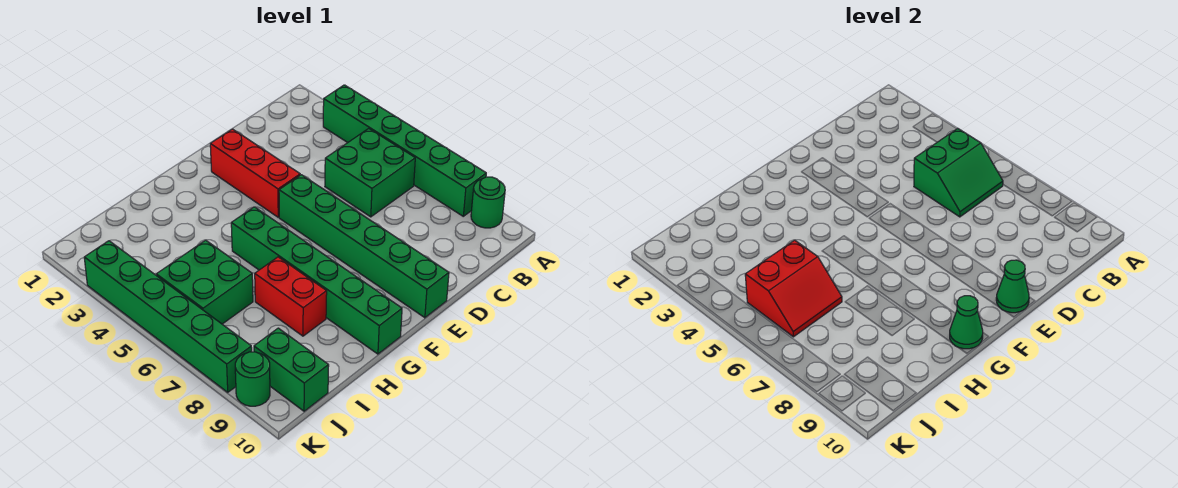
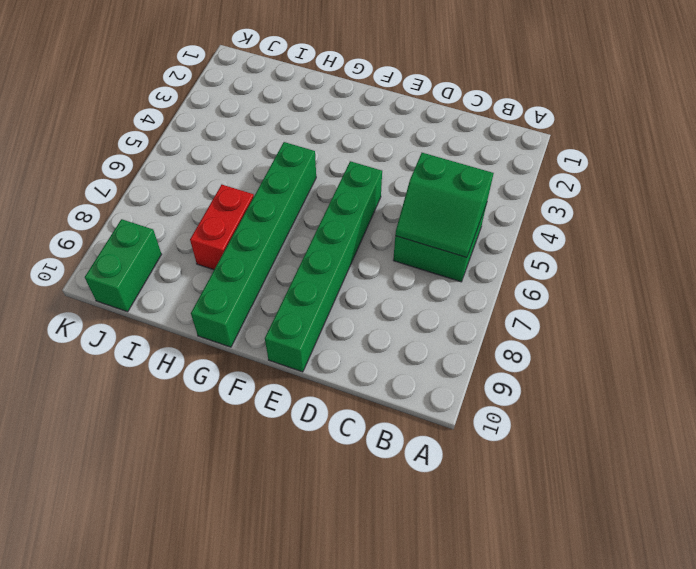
none -> green 1x6 brick [323,85,486,216]
none -> green 1x1 round brick [471,177,505,228]
none -> red 1x3 brick [210,129,300,217]

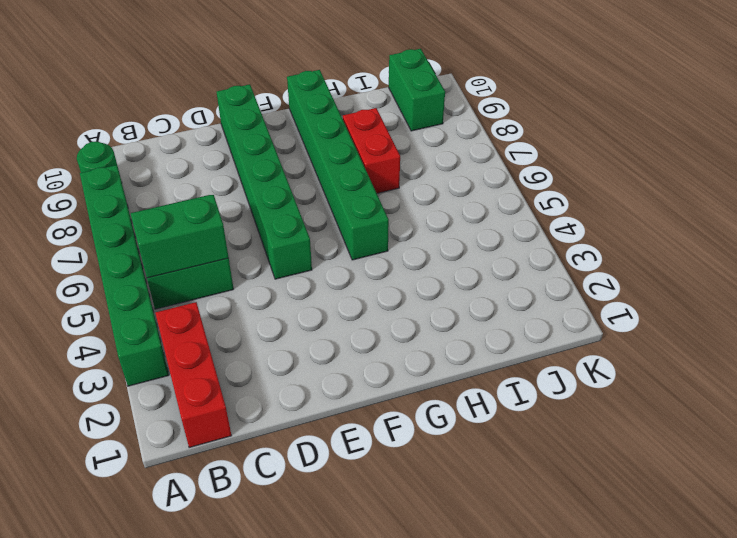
red 1x3 brick [156,302,232,448] -> red 1x3 brick moved to [210,129,300,217]
none -> green 2x2 brick [156,240,253,324]
none -> green 1x6 brick [84,241,252,392]
none -> green 1x1 round brick [235,352,270,406]

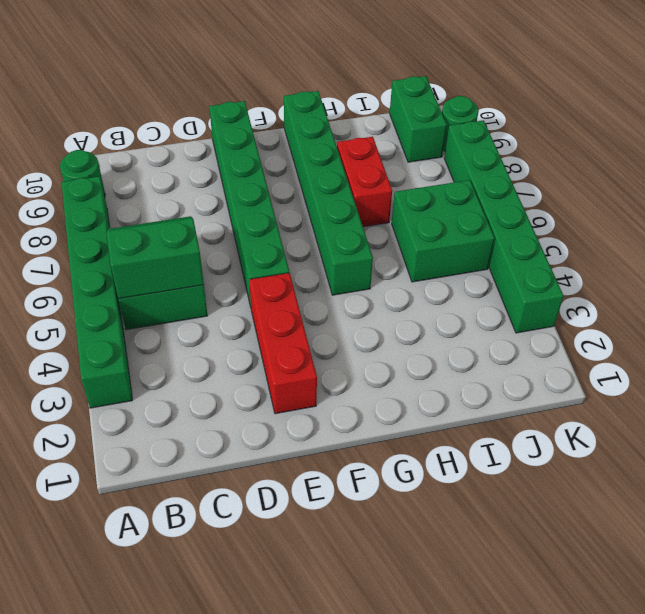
none -> green 1x1 cone [996,260,1029,313]
none -> green 1x1 cone [950,296,983,349]
none -> red 2x2 slope [745,240,842,337]

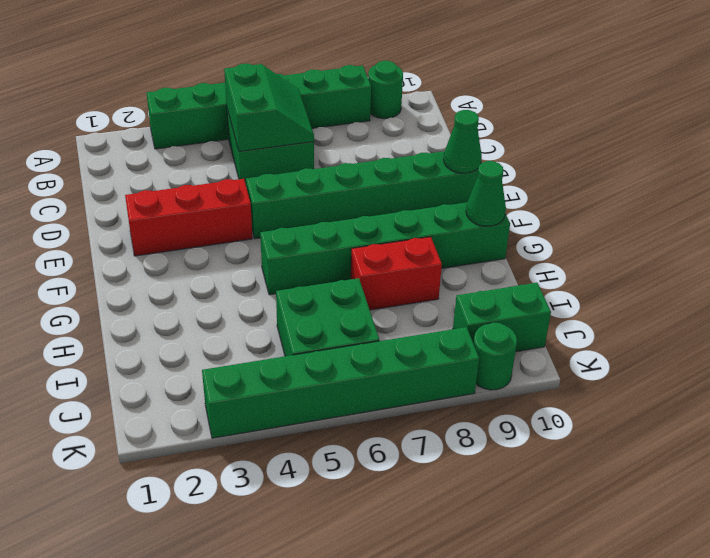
none -> red 2x2 slope [745,240,842,337]

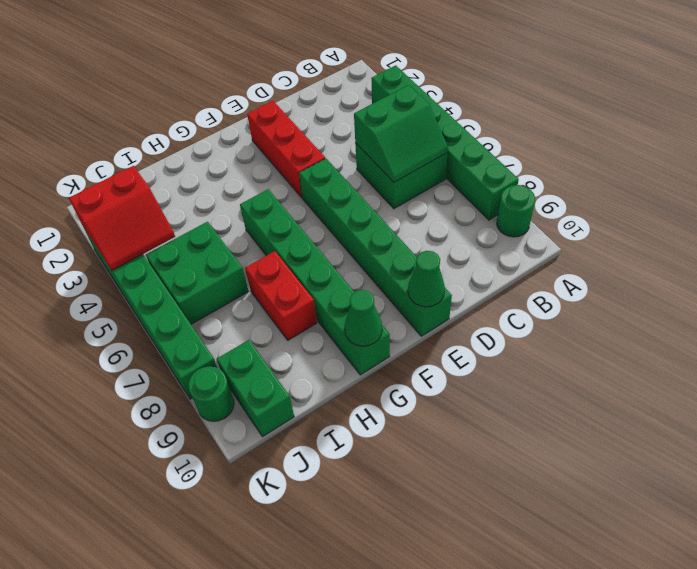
red 2x2 slope [69,166,175,270] -> red 2x2 slope moved to [745,240,842,337]

